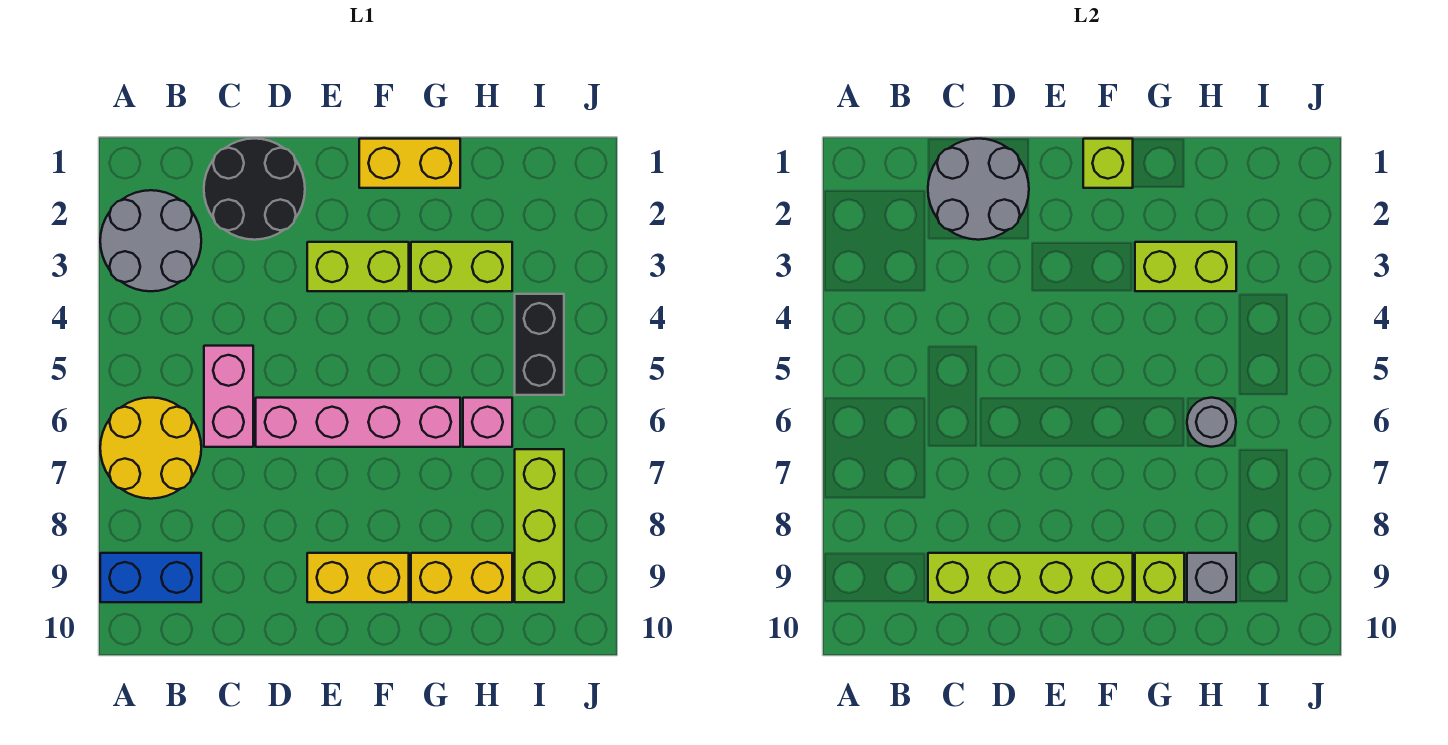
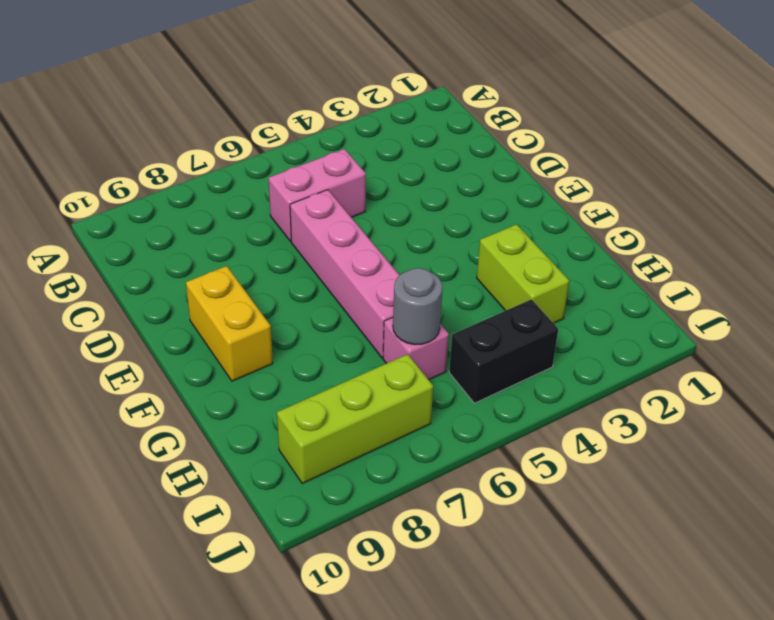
none -> grey 2x2 round brick [100,190,201,291]
none -> yellow 2x2 round brick [100,398,201,499]
none -> blue 1x2 brick [100,553,201,602]

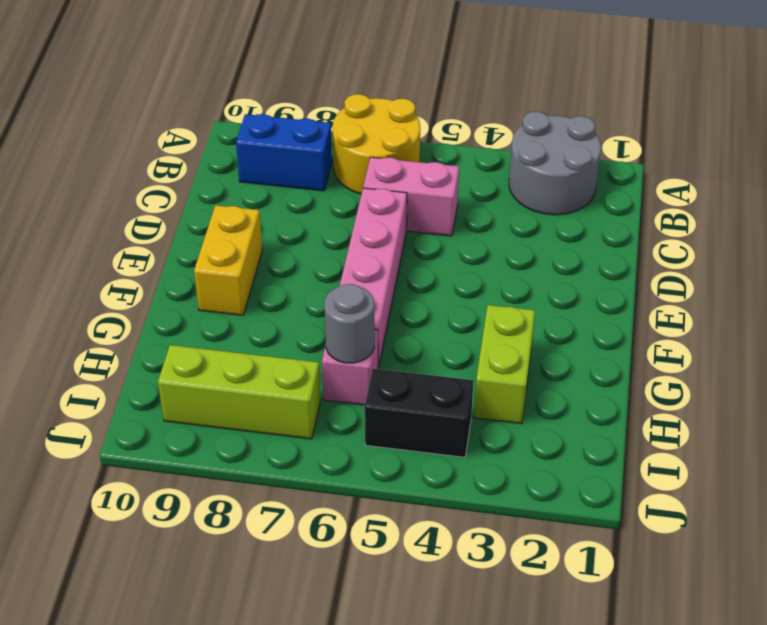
blue 1x2 brick [236,114,332,191] -> blue 1x2 brick turned to [100,553,201,602]
none -> black 2x2 round brick [204,139,305,240]
none -> lime 1x2 brick [307,242,409,291]
none -> yellow 1x2 brick [359,139,460,188]

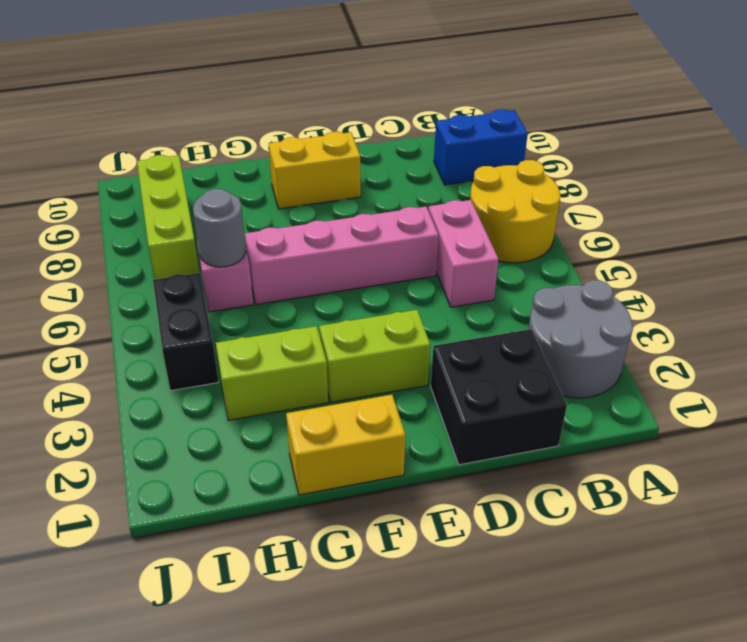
black 2x2 brick [431,329,567,465] -> black 2x2 round brick [204,139,305,240]
none -> yellow 1x2 brick [411,553,512,602]
none -> grey 2x2 round brick [928,139,1029,240]
none -> lime 1x4 brick [928,553,1133,602]

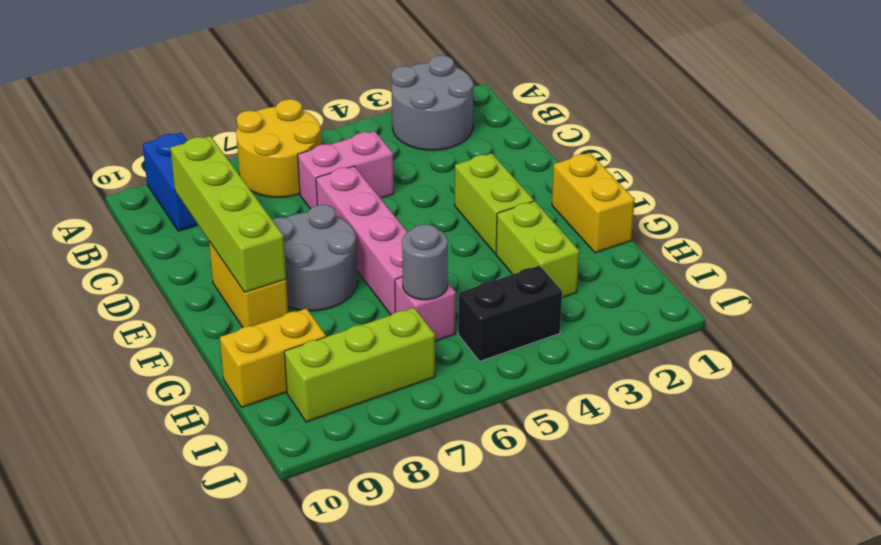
grey 2x2 round brick [272,205,358,311] -> grey 2x2 round brick moved to [928,139,1029,240]
yellow 1x2 brick [220,309,326,407] -> yellow 1x2 brick turned to [411,553,512,602]
none -> black 2x2 round brick [204,139,305,240]
none -> lime 1x1 brick [1083,139,1133,188]
none -> lime 1x2 brick [1135,242,1236,291]

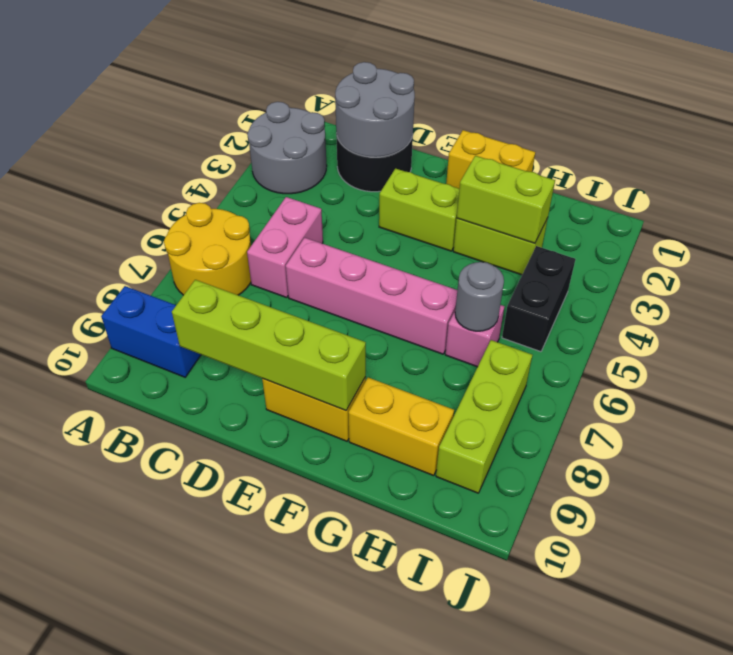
none -> lime 1x1 brick [1083,139,1133,188]
none -> lime 1x1 brick [1135,553,1184,602]
none -> grey 1x1 brick [1187,553,1236,602]

